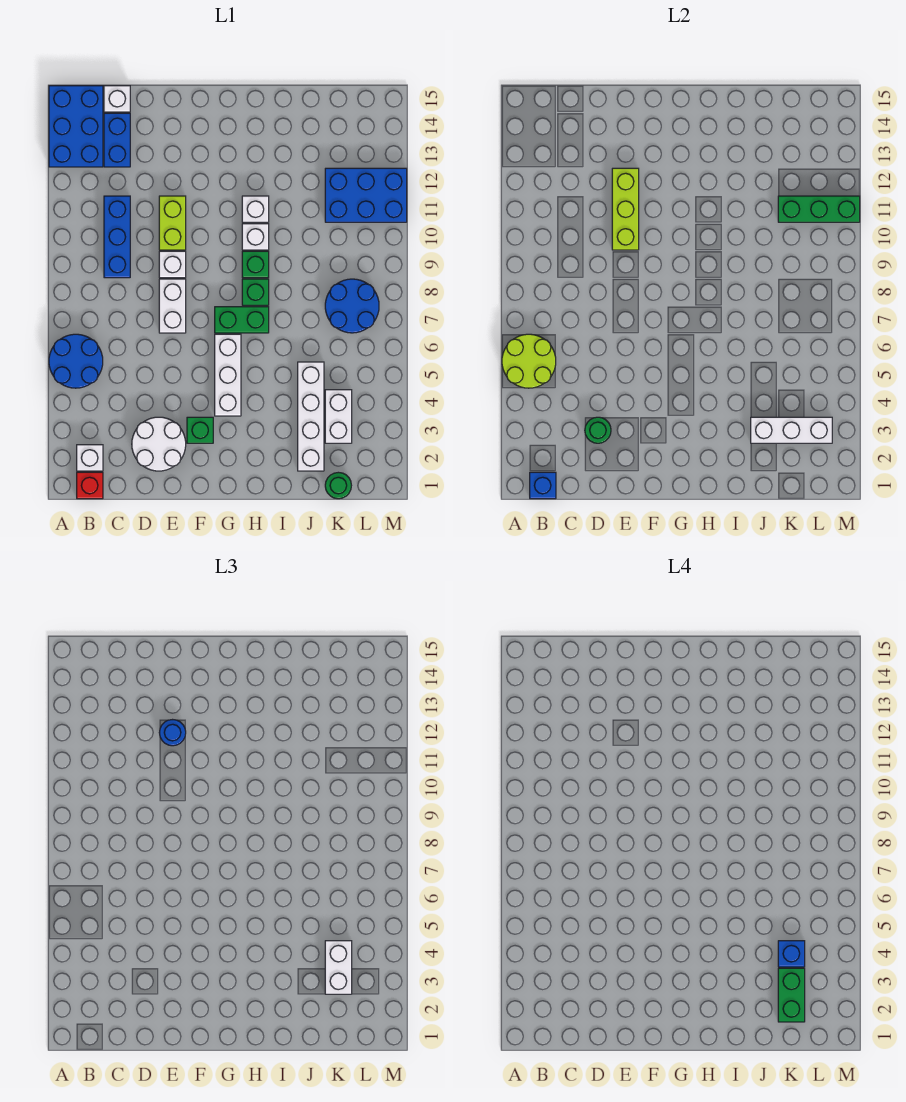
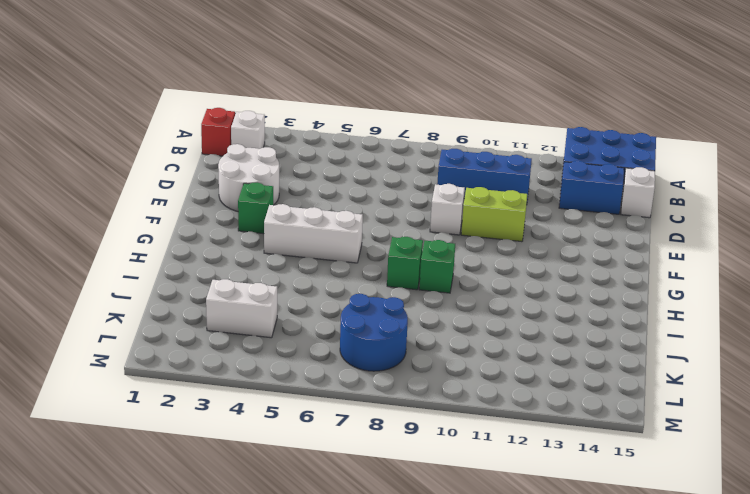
none -> blue 2x2 round brick [49,334,103,388]
none -> white 1x2 brick [159,279,186,333]
none -> green 1x2 brick [215,307,269,333]
none -> white 1x1 brick [242,224,269,250]

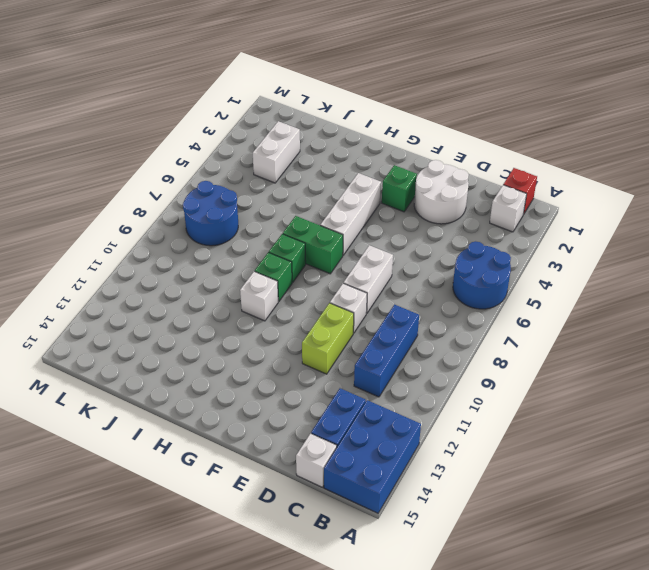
none -> white 1x1 brick [242,196,269,222]
none -> white 1x4 brick [298,362,324,471]
none -> green 1x1 round brick [325,472,351,499]
none -> blue 2x3 brick [325,168,407,222]

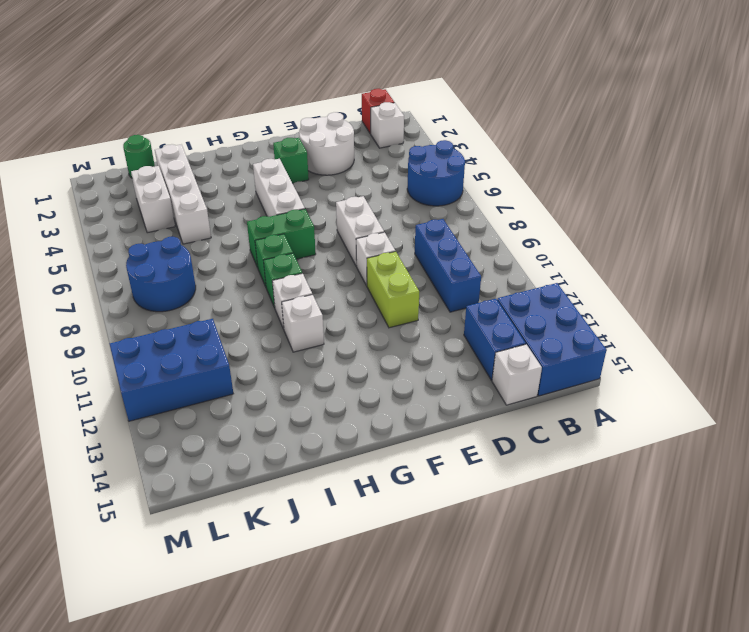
none -> lime 2x2 round brick [502,334,556,388]
none -> blue 1x1 brick [530,472,556,499]
none -> green 1x1 round brick [585,417,611,443]
none -> lime 1x3 brick [612,168,639,250]

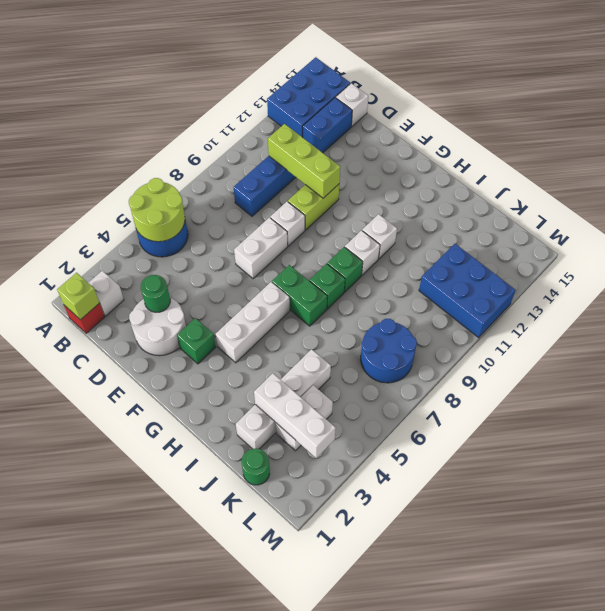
lime 1x1 brick [57,273,99,320] -> blue 1x1 brick [530,472,556,499]
lime 1x3 brick [268,124,340,198] -> lime 1x3 brick turned to [612,168,639,250]
none -> green 1x3 brick [778,196,860,222]
none -> blue 1x1 round brick [159,720,186,746]
none -> white 1x2 brick [325,941,352,994]
none -> green 1x2 brick [778,968,805,1022]

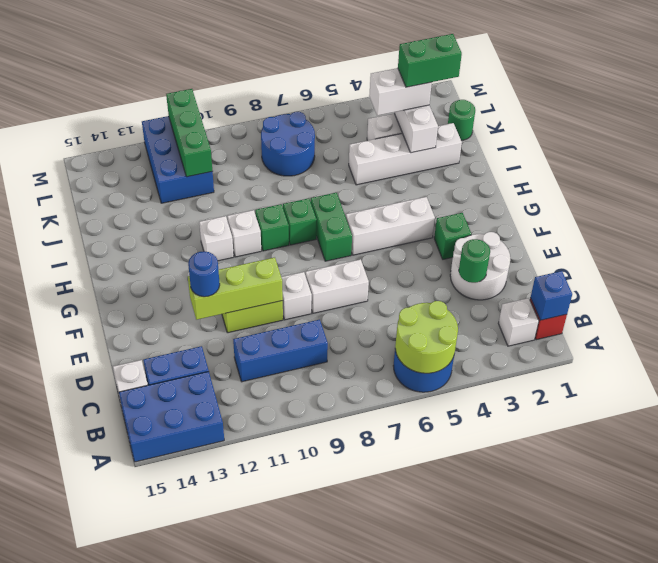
none -> blue 1x1 brick [778,941,805,967]

